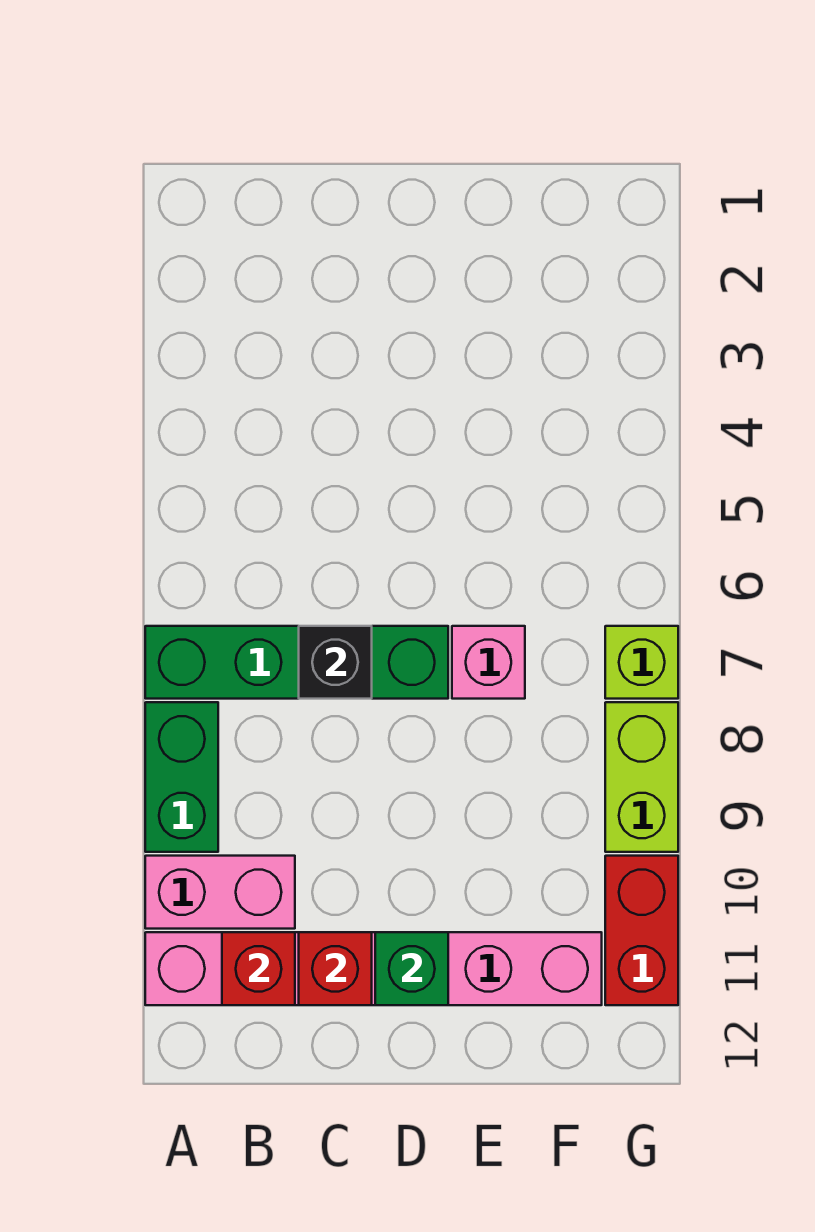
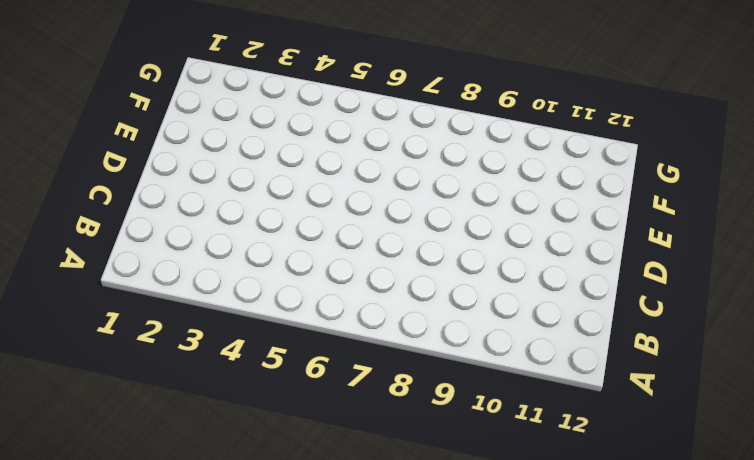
none -> green 1x4 brick [145,626,448,699]
none -> green 1x2 brick [145,702,218,852]
none -> pink 1x2 brick [145,856,295,929]

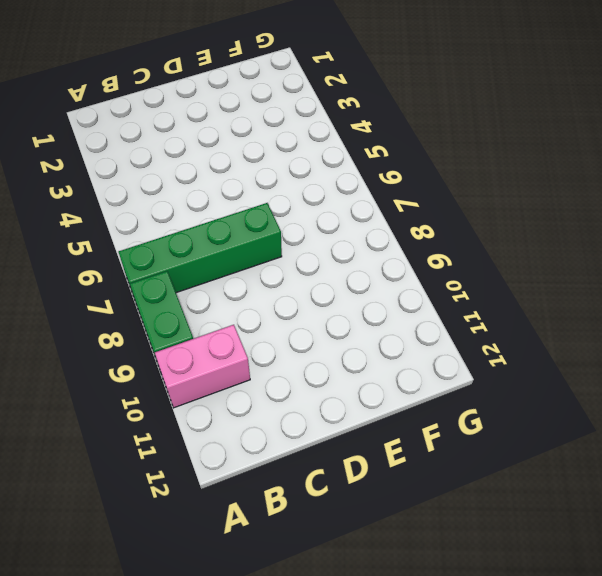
none -> pink 1x6 brick [145,932,602,1005]
none -> pink 1x1 brick [452,626,525,699]
none -> lime 1x1 brick [605,626,678,699]

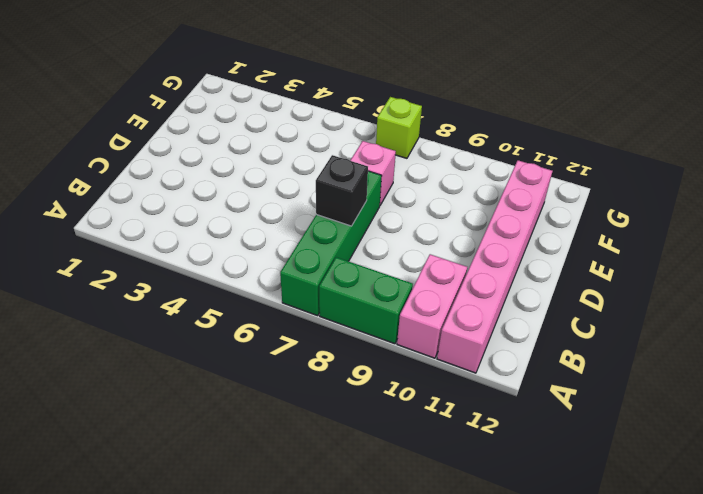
none -> lime 1x2 brick [605,702,678,852]
none -> red 1x2 brick [605,856,678,1005]
none -> red 1x1 brick [222,932,295,1005]

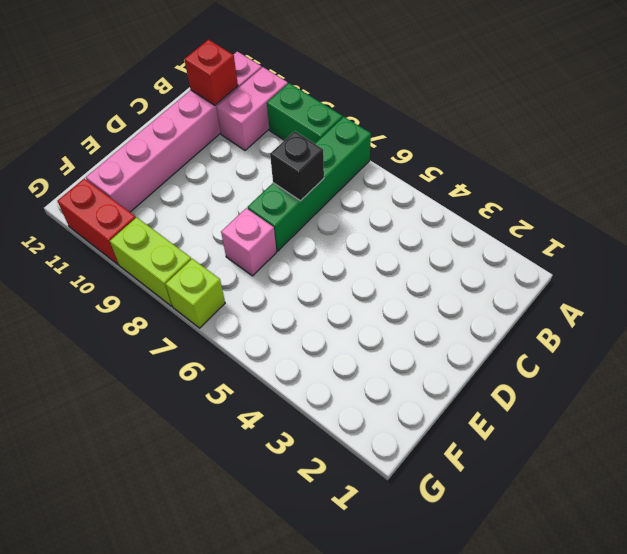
none -> red 1x1 brick [299,932,372,1005]
none -> green 1x1 brick [375,932,448,1005]

